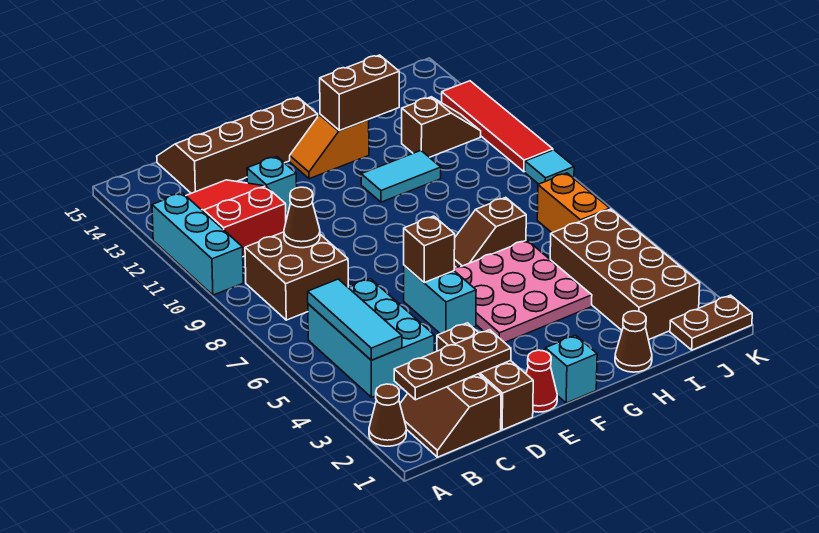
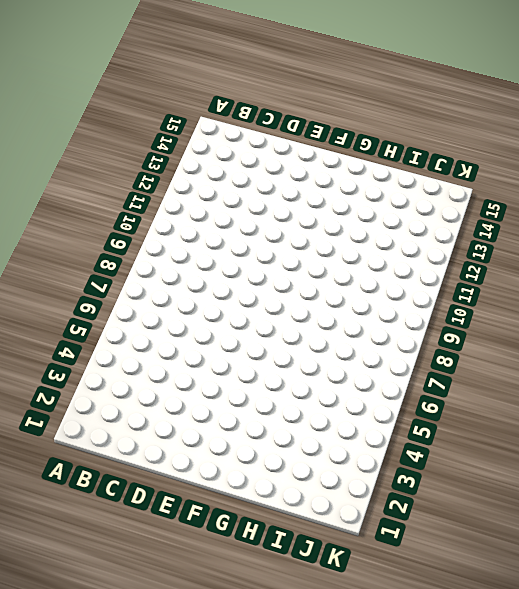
none -> brown 1x1 cone [369,384,406,446]
none -> cyan 1x3 brick [152,193,243,295]
none -> brown 2x2 slope [400,374,501,457]

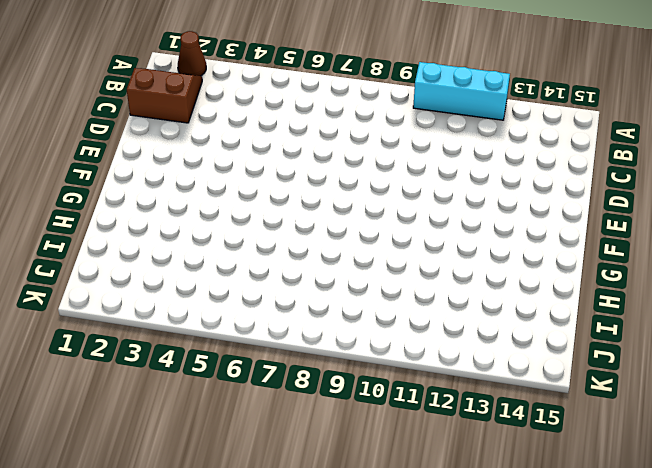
none -> cyan 2x3 brick [308,279,434,397]
none -> brown 2x2 brick [245,232,348,320]
none -> red 2x3 slope [186,180,286,257]

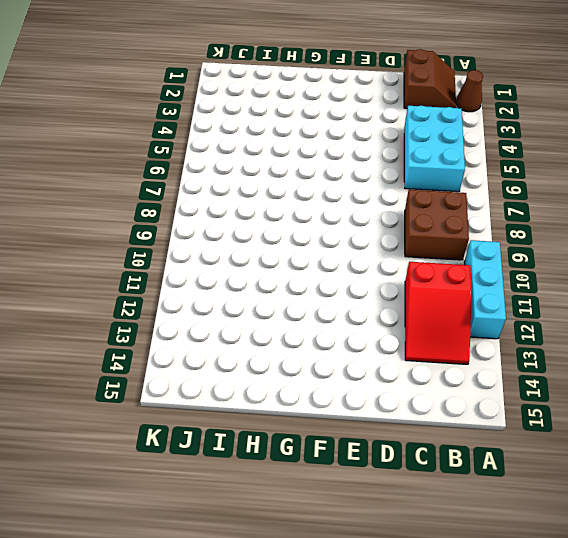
none -> brown 2x4 slope [157,97,318,193]
none -> brown 1x3 brick [437,323,533,430]
none -> cyan 1x1 brick [247,157,297,213]

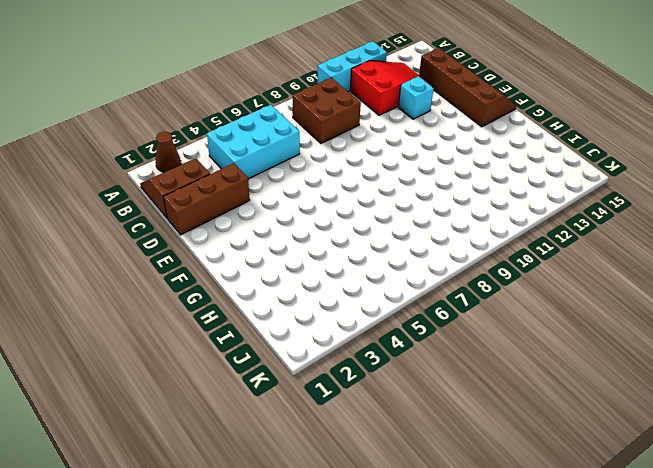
none -> red 1x1 cone [526,350,557,412]
none -> cyan 1x2 brick [404,265,476,334]
none -> cyan 1x1 brick [545,335,597,403]

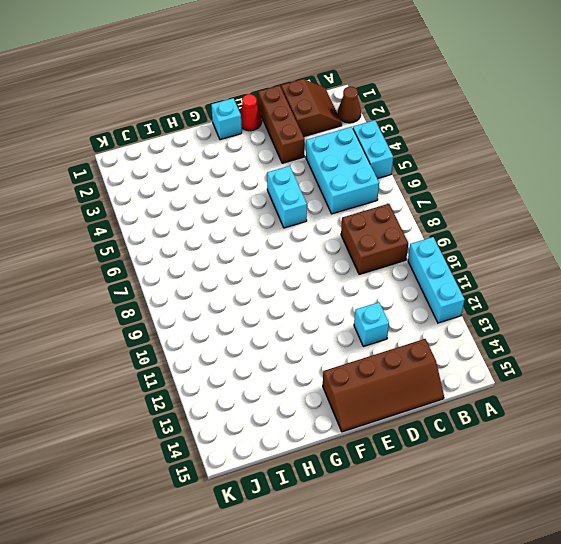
cyan 1x2 brick [353,120,393,179] -> none
none -> red 2x3 slope [186,180,286,257]
none -> pink 3x3 plate [454,240,592,343]
none -> orange 1x2 slope [290,114,369,179]

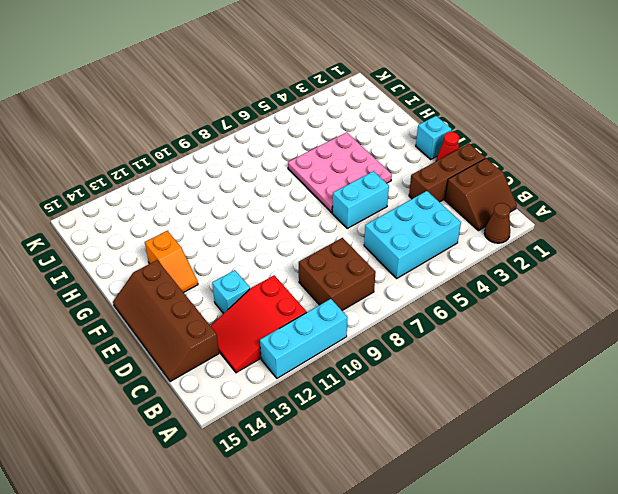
none -> brown 1x2 slope [454,197,526,267]
none -> cyan 1x2 tile [361,151,441,202]
none -> brown 1x1 cone [615,311,652,372]

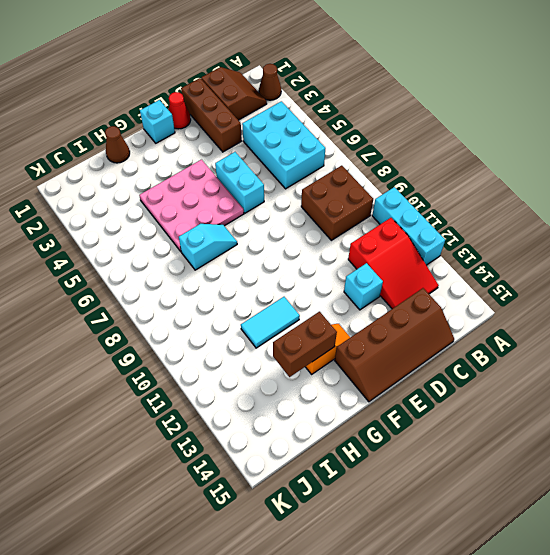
cyan 1x2 slope [179,224,237,270] -> brown 1x2 slope [454,197,526,267]
none -> brown 2x4 brick [550,209,700,340]
none -> brown 1x2 slope [402,97,481,157]
none -> brown 1x2 plate [670,295,752,350]

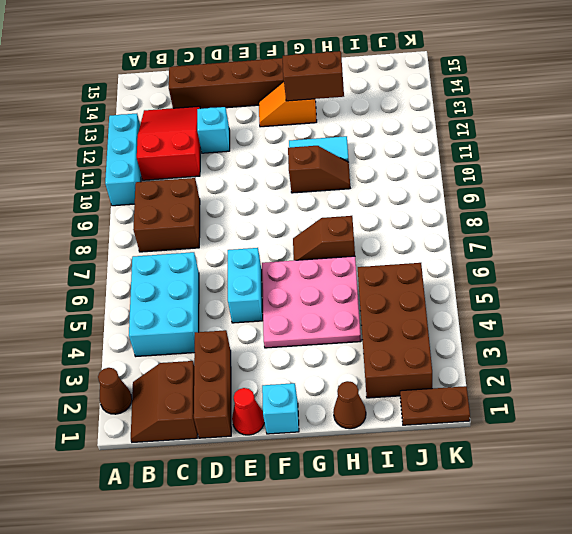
brown 1x2 slope [288,146,350,193] -> brown 1x2 slope moved to [402,97,481,157]
none -> orange 1x2 brick [537,173,610,233]
none -> cyan 1x1 tile [525,150,574,184]
none -> red 1x4 tile [442,81,553,172]

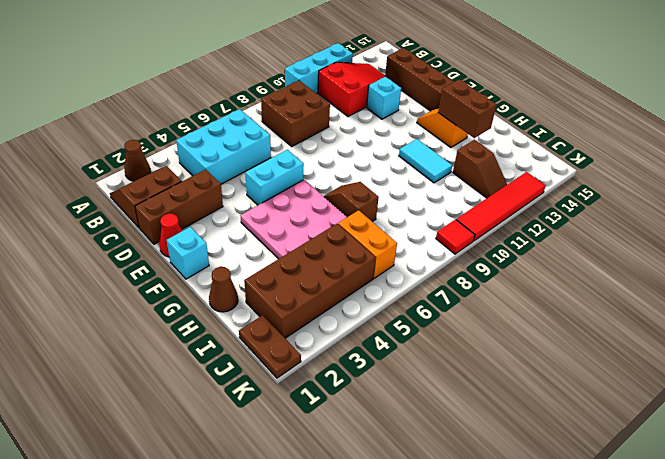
orange 1x2 brick [338,210,397,278] -> orange 1x2 brick turned to [537,173,610,233]
red 1x1 tile [436,219,475,254] -> cyan 1x1 tile [525,150,574,184]
none -> brown 1x3 plate [394,330,511,400]
none -> cyan 1x3 tile [308,279,402,360]
none -> brown 1x1 cone [284,187,320,248]

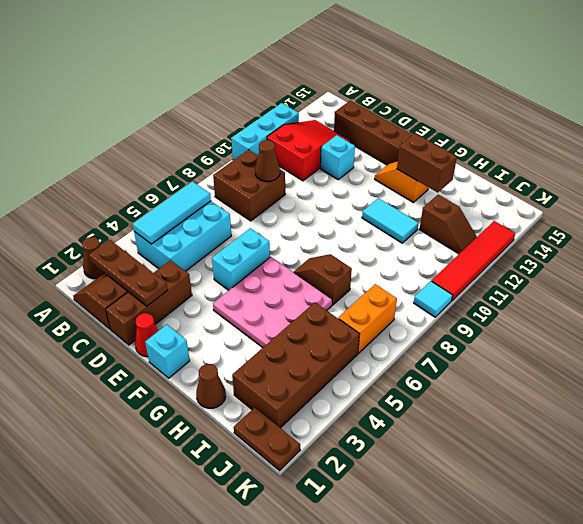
none -> brown 1x1 brick [404,216,455,283]

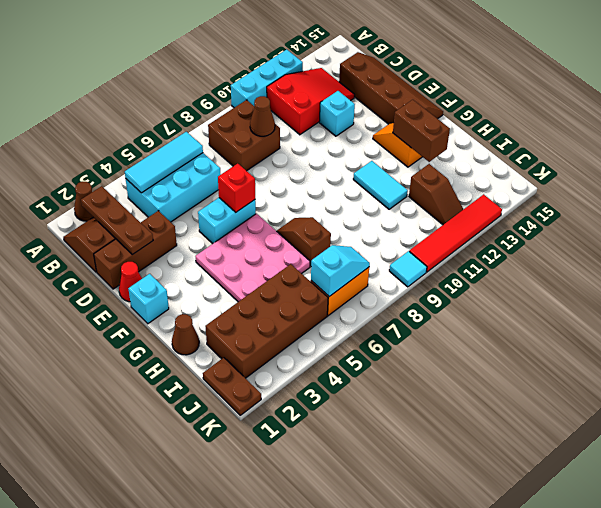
red 1x1 brick [218,164,255,212] -> brown 1x1 brick [404,216,455,283]
cyan 1x2 slope [311,245,370,296] -> none

